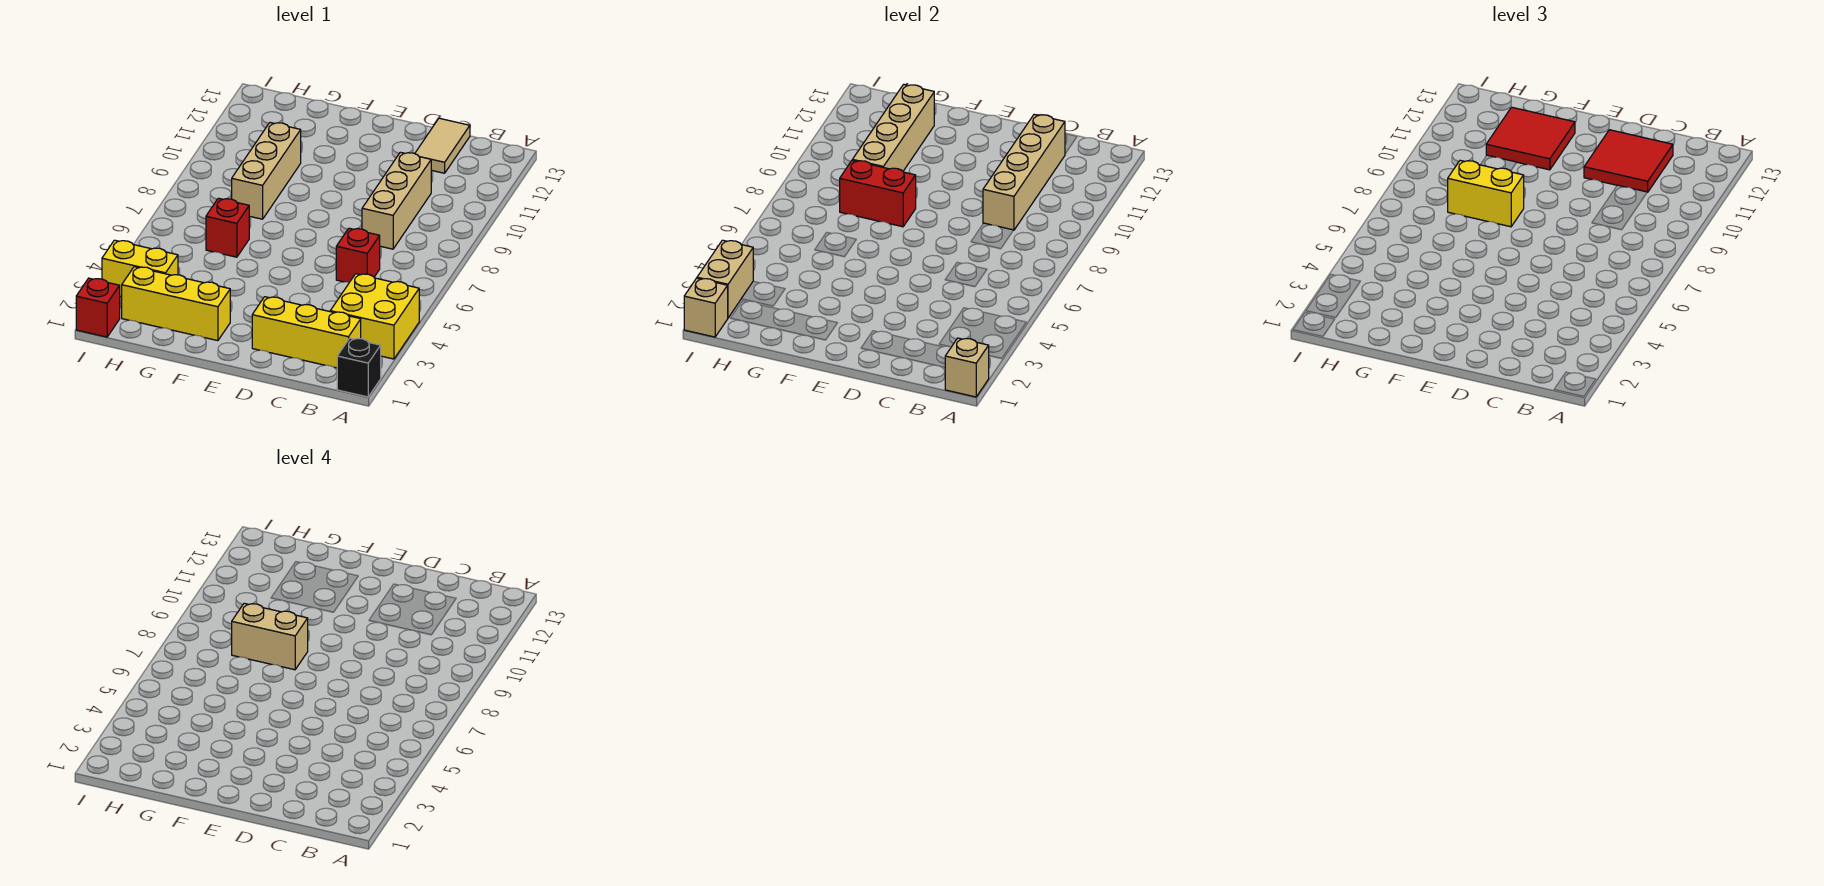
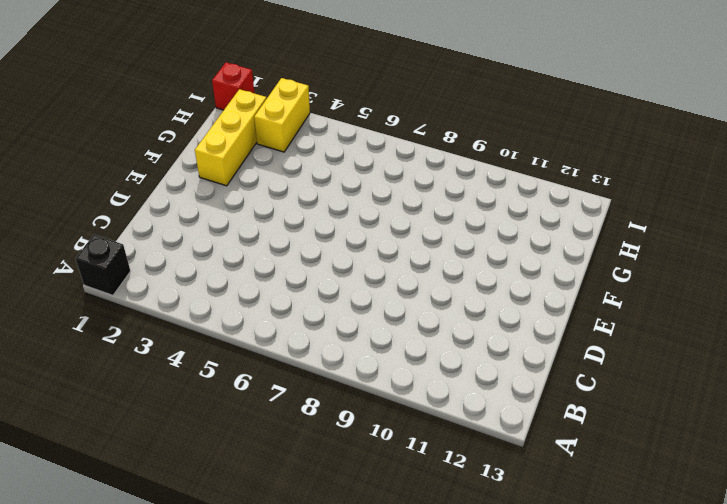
none -> yellow 2x2 brick [330,274,419,359]
none -> yellow 1x3 brick [252,297,361,368]
none -> red 1x1 brick [336,228,380,282]

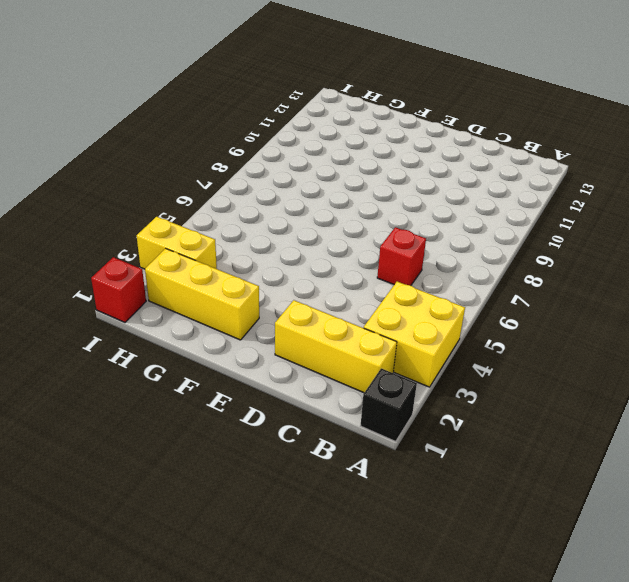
none -> tan 1x3 brick [362,152,431,249]
none -> tan 1x2 tile [415,118,470,173]
none -> red 1x1 brick [206,198,249,257]

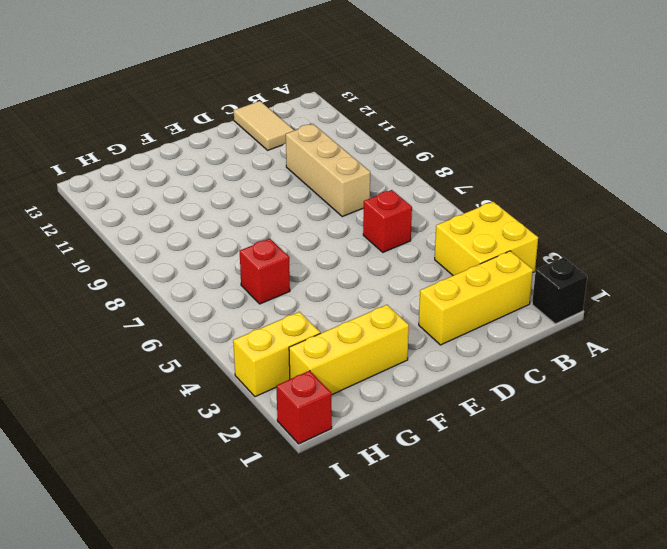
none -> tan 1x3 brick [232,123,301,219]
none -> tan 1x1 brick [945,338,989,397]
none -> tan 1x4 brick [983,114,1065,230]

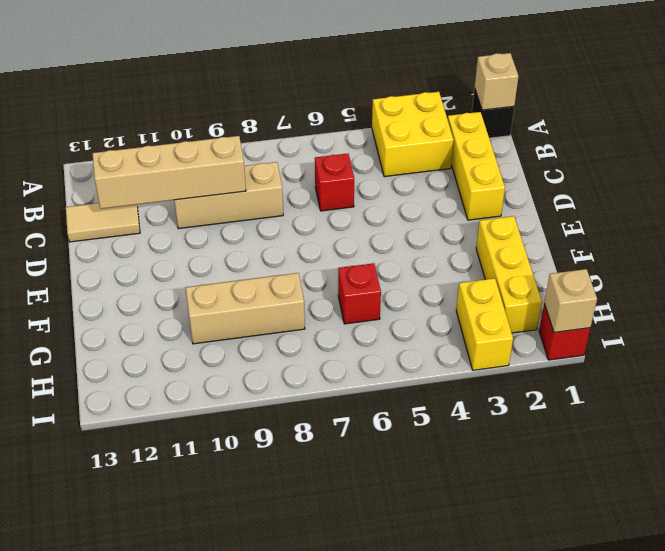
none -> red 1x2 brick [840,160,916,227]
none -> tan 1x4 brick [852,84,934,171]
none -> tan 1x2 brick [697,240,753,318]

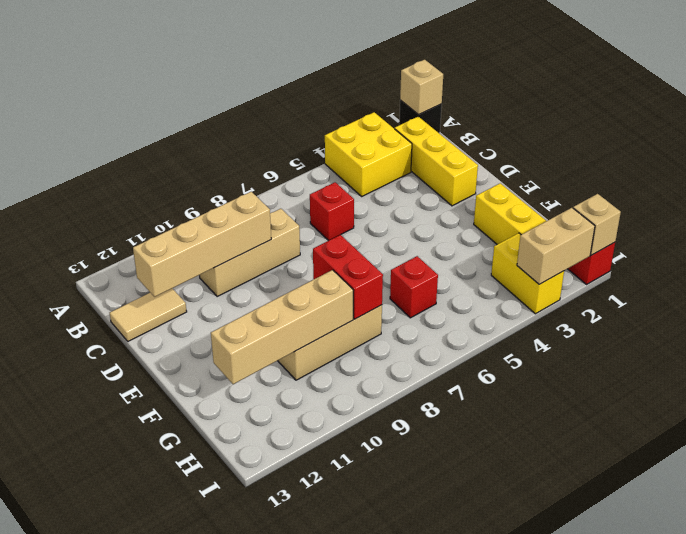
none -> red 2x2 tile [1584,130,1673,192]
none -> yellow 1x2 brick [1448,160,1524,227]
none -> red 2x2 tile [1486,107,1575,170]

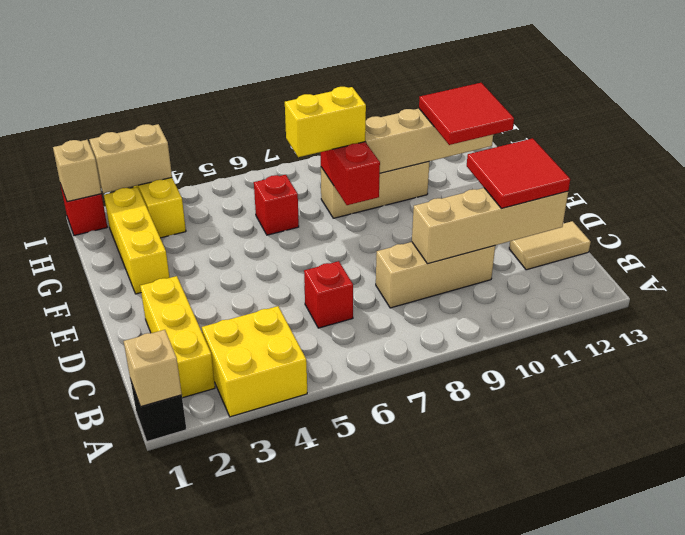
yellow 1x2 brick [285,87,366,157] -> yellow 1x2 brick turned to [1448,160,1524,227]
none -> tan 1x2 brick [232,603,308,670]

